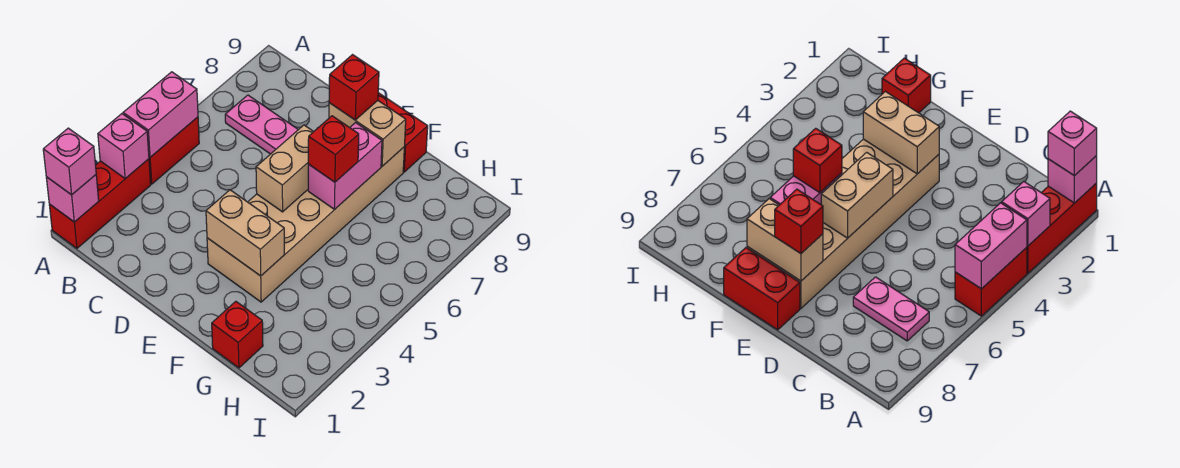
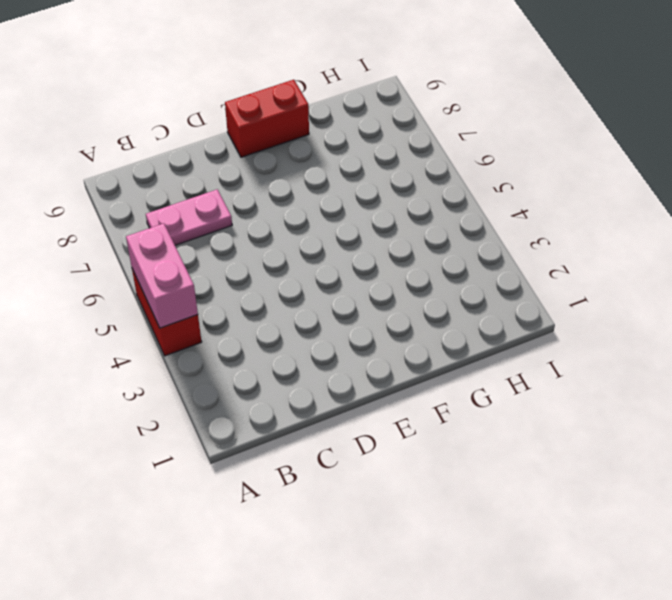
none -> red 1x3 brick [49,159,151,248]
none -> tan 2x6 brick [207,147,404,302]
none -> red 1x1 brick [212,301,263,368]

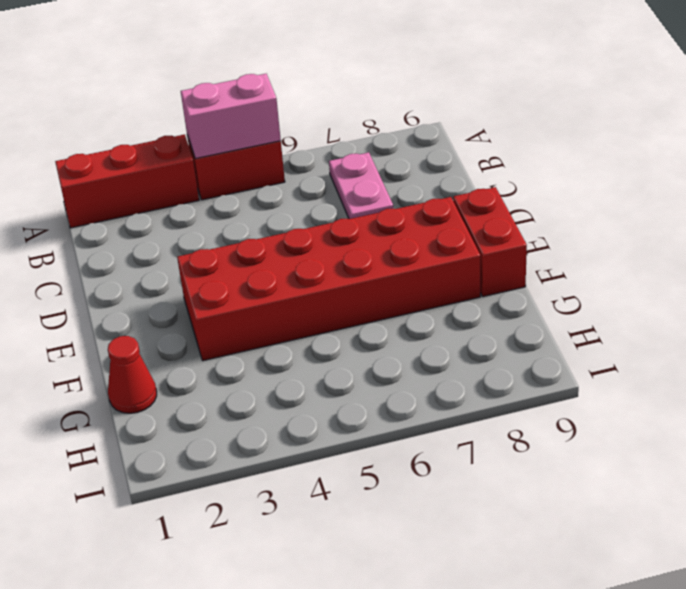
red 2x6 brick [177,197,480,361] -> tan 2x6 brick [207,147,404,302]
red 1x1 cone [108,336,157,413] -> red 1x1 brick [212,301,263,368]
none -> pink 1x1 brick [46,175,99,222]
none -> pink 1x1 brick [98,114,149,179]
none -> tan 1x2 brick [206,190,284,276]

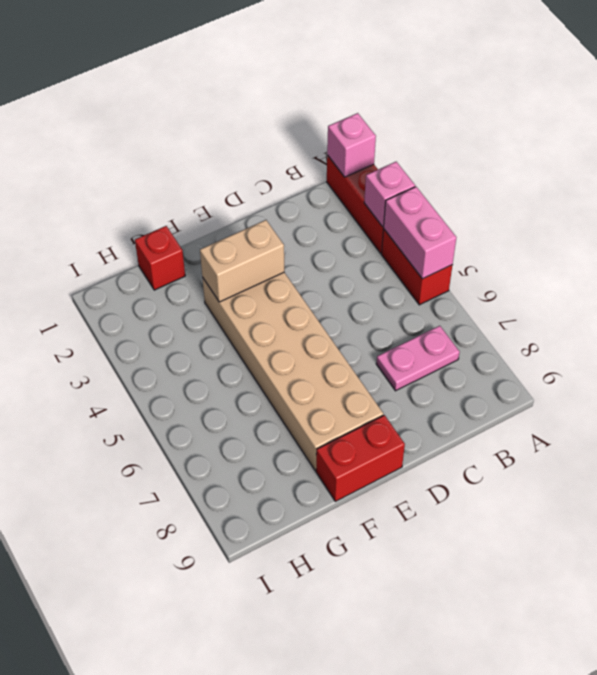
none -> tan 1x2 brick [256,125,314,212]
none -> tan 1x2 brick [329,101,406,166]
none -> pink 1x2 brick [308,123,382,209]

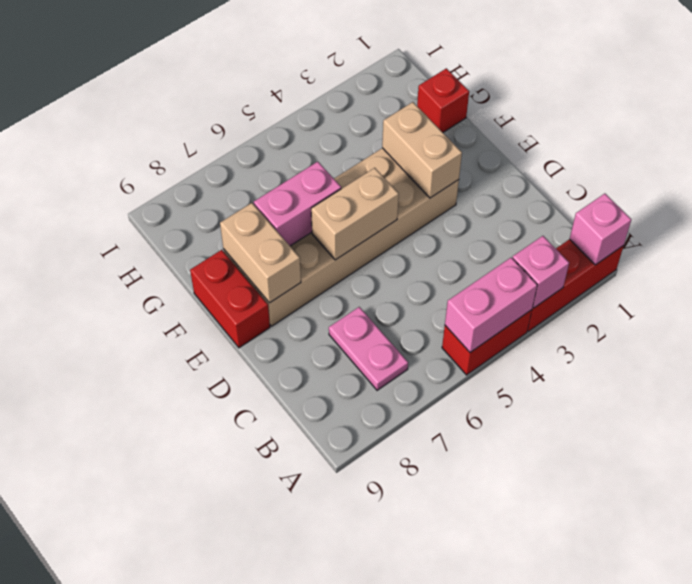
none -> pink 1x1 brick [43,128,96,195]
none -> red 1x1 brick [329,55,379,120]
none -> red 1x1 brick [308,116,359,182]

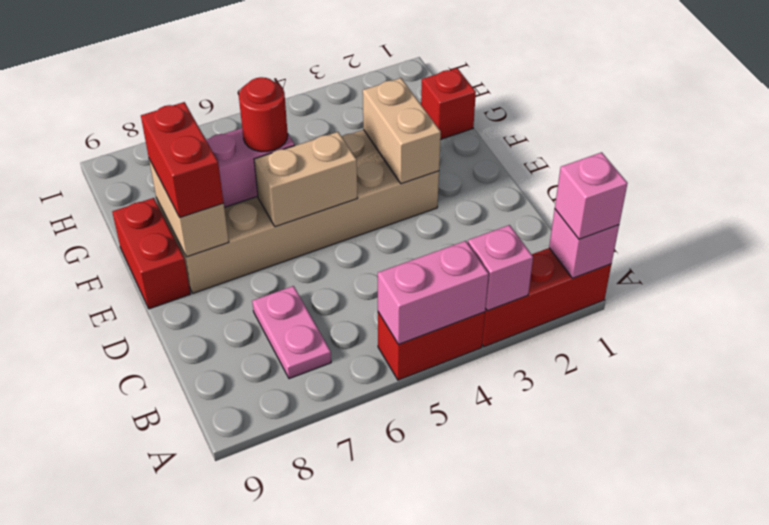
red 1x2 brick [141,102,224,217] -> red 1x1 brick [329,55,379,120]
red 1x1 round brick [239,77,288,152] -> red 1x1 brick [308,116,359,182]

